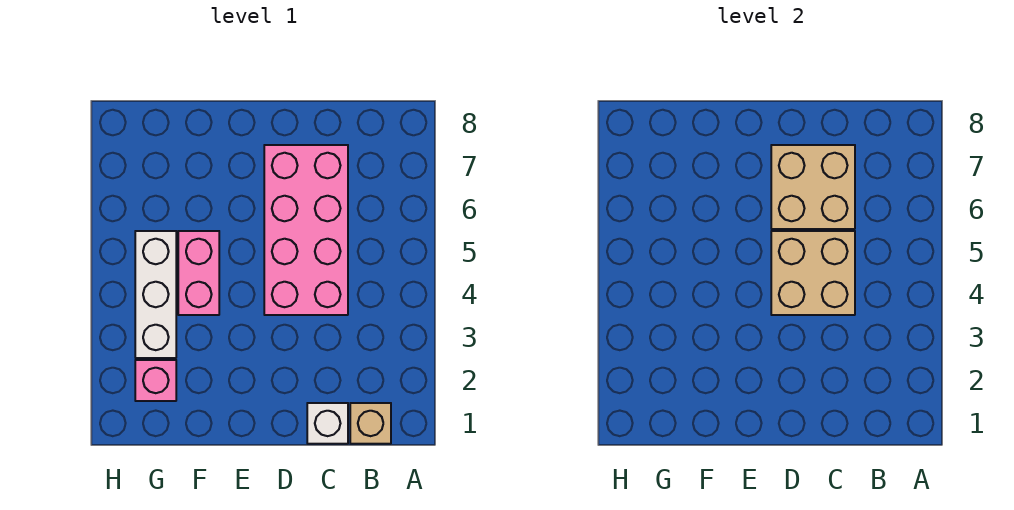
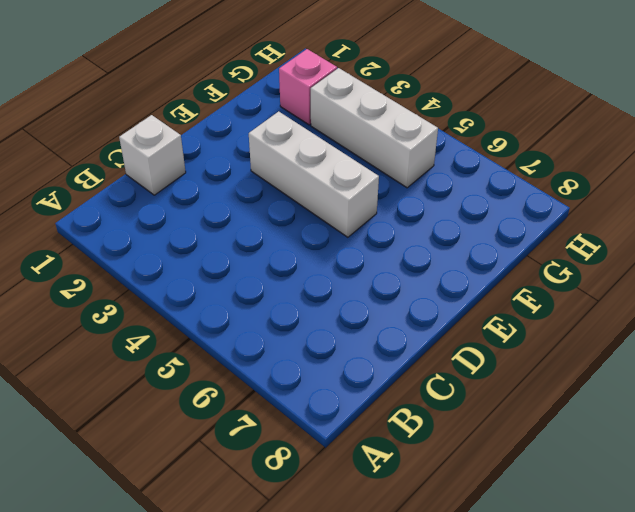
white 1x3 brick [249,111,379,237] -> none
none -> tan 1x1 brick [350,403,391,444]
none -> pink 2x4 brick [264,145,348,315]

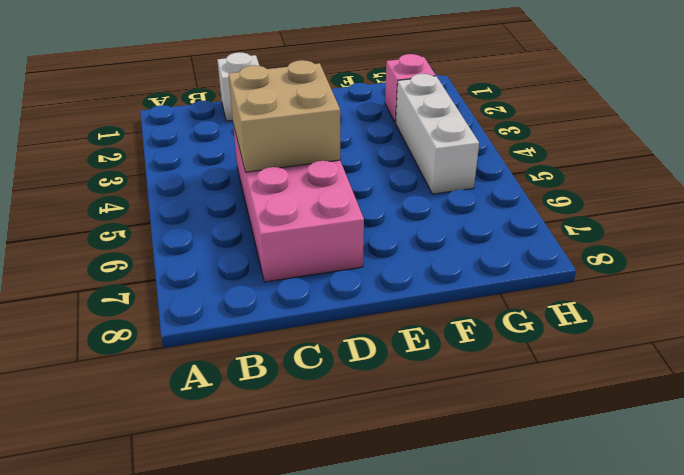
none -> tan 1x1 brick [350,403,391,444]
none -> pink 1x2 brick [178,231,219,315]

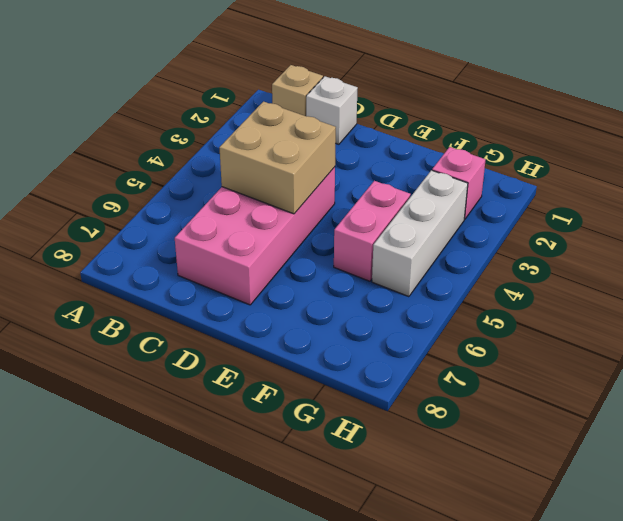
none -> tan 2x2 brick [771,145,855,229]

